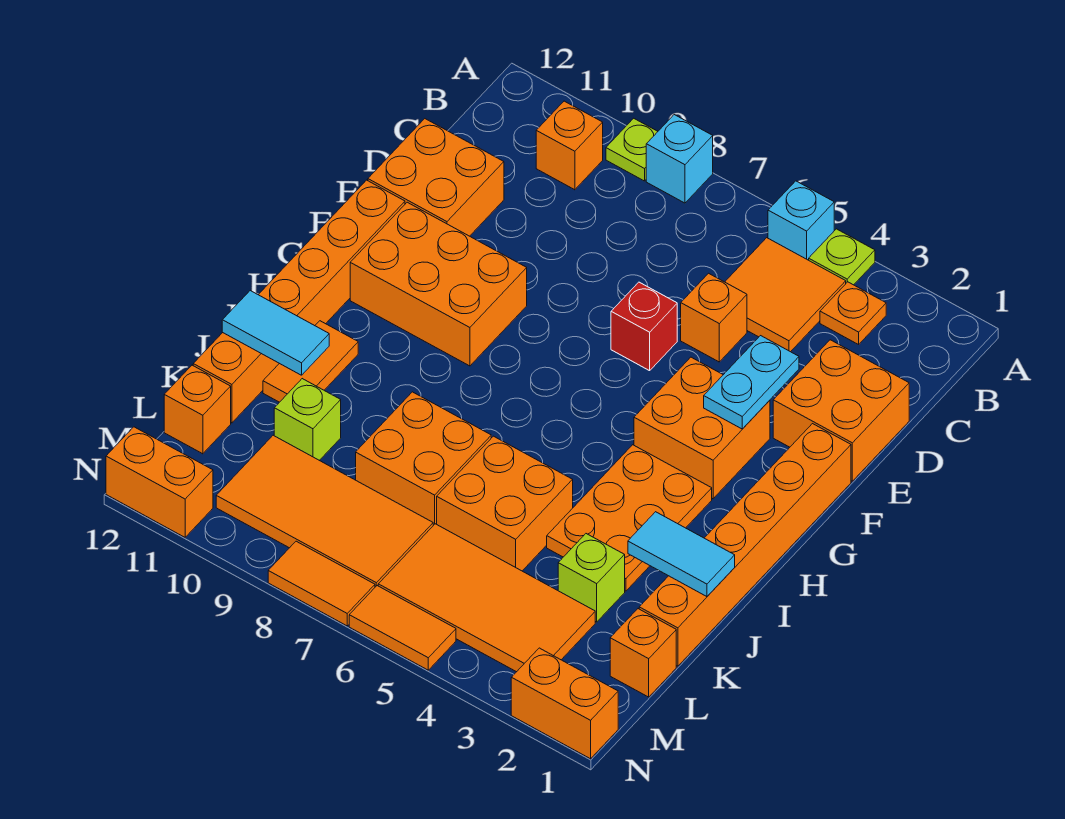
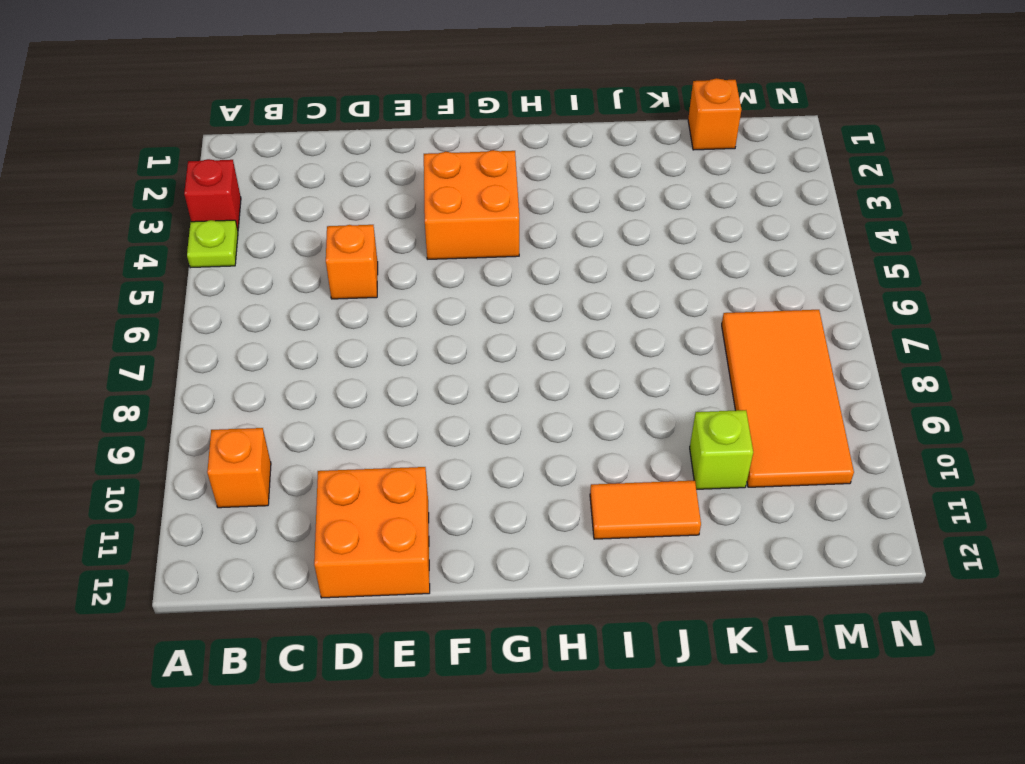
red 1x1 brick [184,159,241,230] -> red 1x1 brick moved to [611,282,677,371]
none -> cyan 1x1 brick [768,181,834,260]
none -> cyan 1x1 brick [646,115,713,203]
none -> lime 1x1 plate [606,118,658,181]
none -> orange 1x1 plate [820,282,886,345]

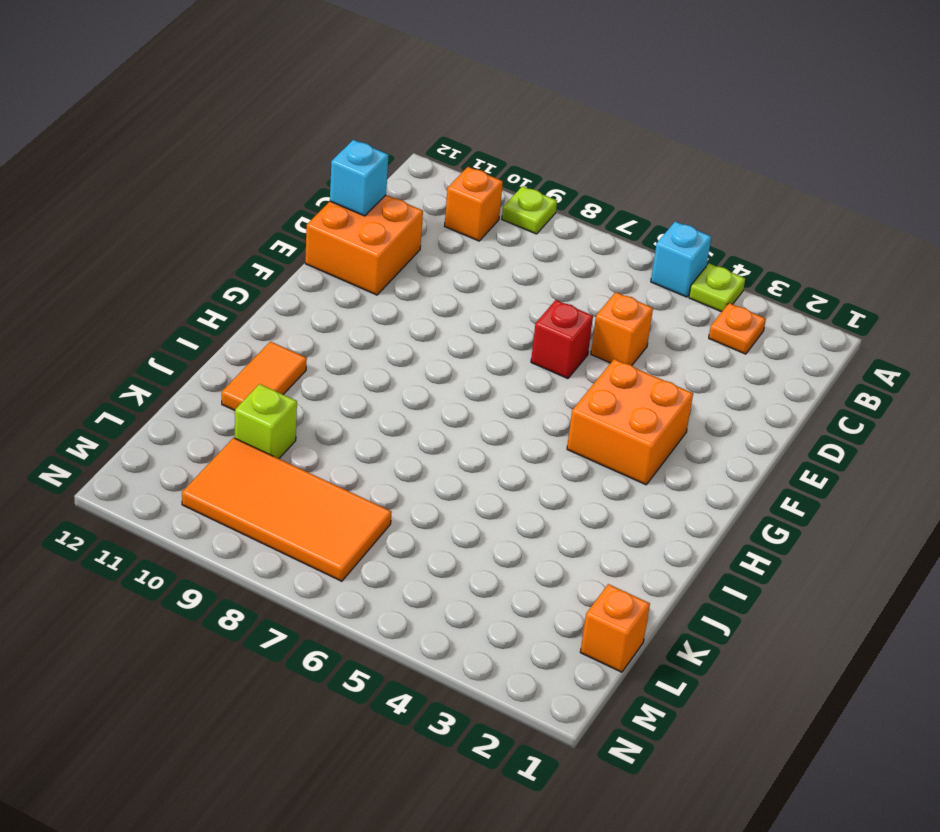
cyan 1x1 brick [330,140,389,216] -> cyan 1x1 brick moved to [646,115,713,203]
none -> orange 2x2 tile [725,238,846,352]
none -> orange 2x2 brick [773,340,909,481]
none -> orange 1x6 brick [639,424,851,666]
none -> orange 2x3 brick [350,202,527,366]

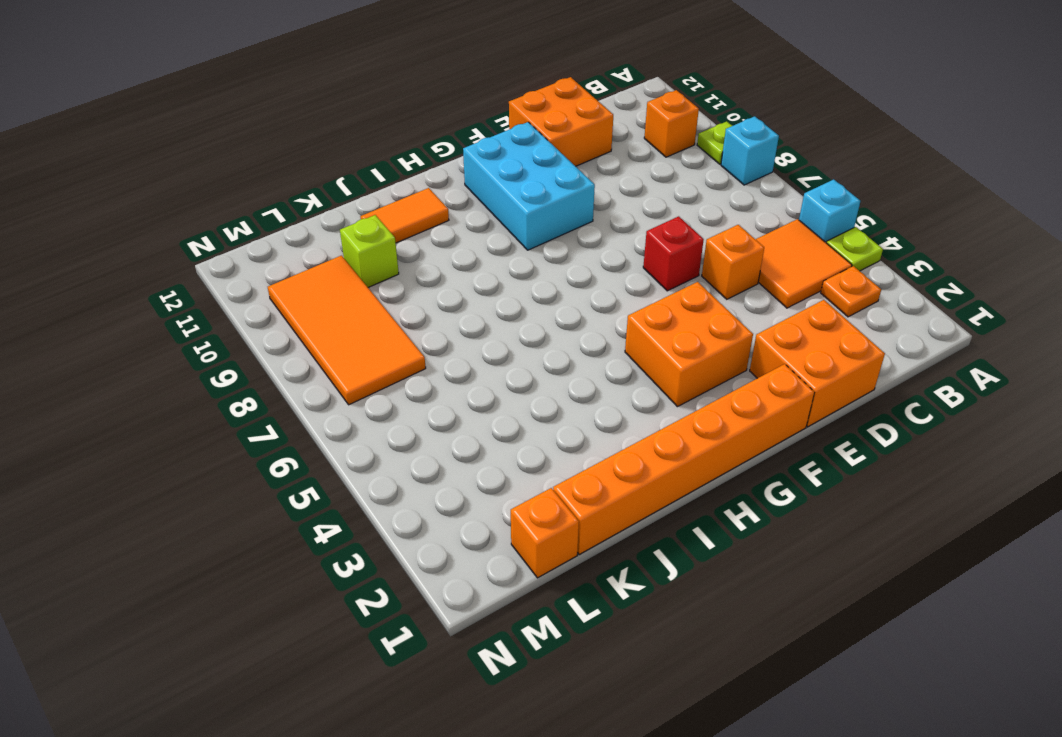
cyan 2x3 brick [463,122,595,250] -> orange 2x3 brick [350,202,527,366]
none -> orange 1x6 brick [193,180,405,423]
none -> orange 2x3 plate [547,445,712,591]
none -> orange 2x2 brick [437,436,573,571]
none -> orange 2x2 brick [356,392,491,525]

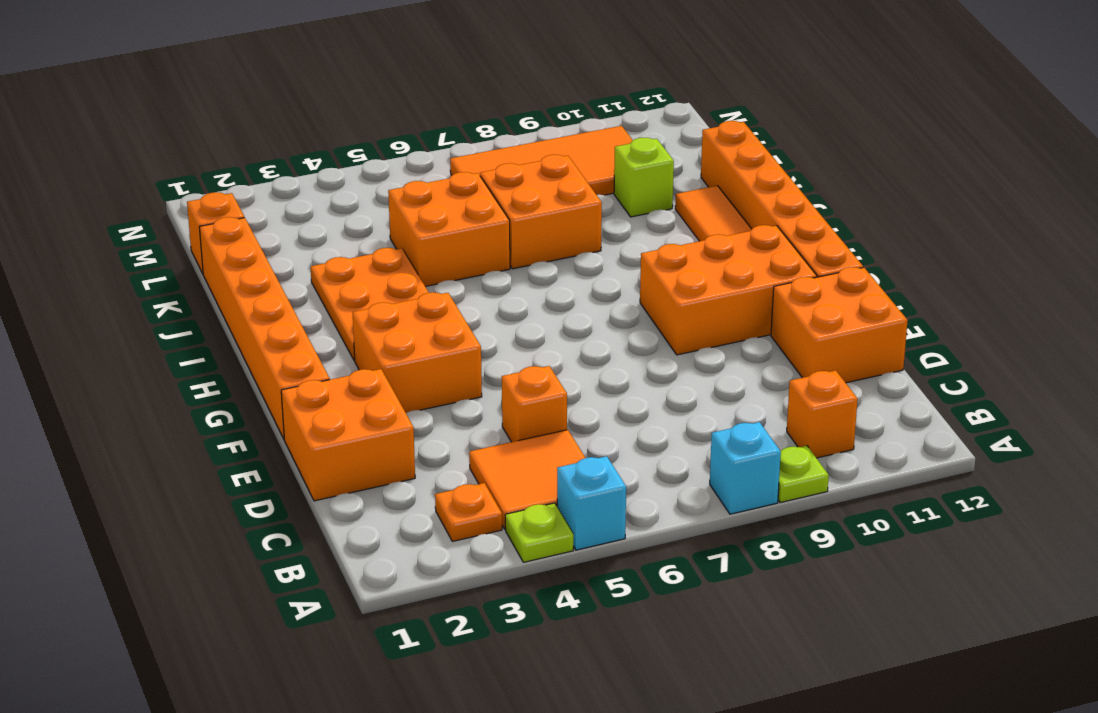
none -> red 1x1 brick [611,282,677,371]
none -> lime 1x1 brick [558,534,625,622]
none -> orange 2x4 tile [378,524,595,672]
none -> orange 1x1 brick [164,365,231,454]

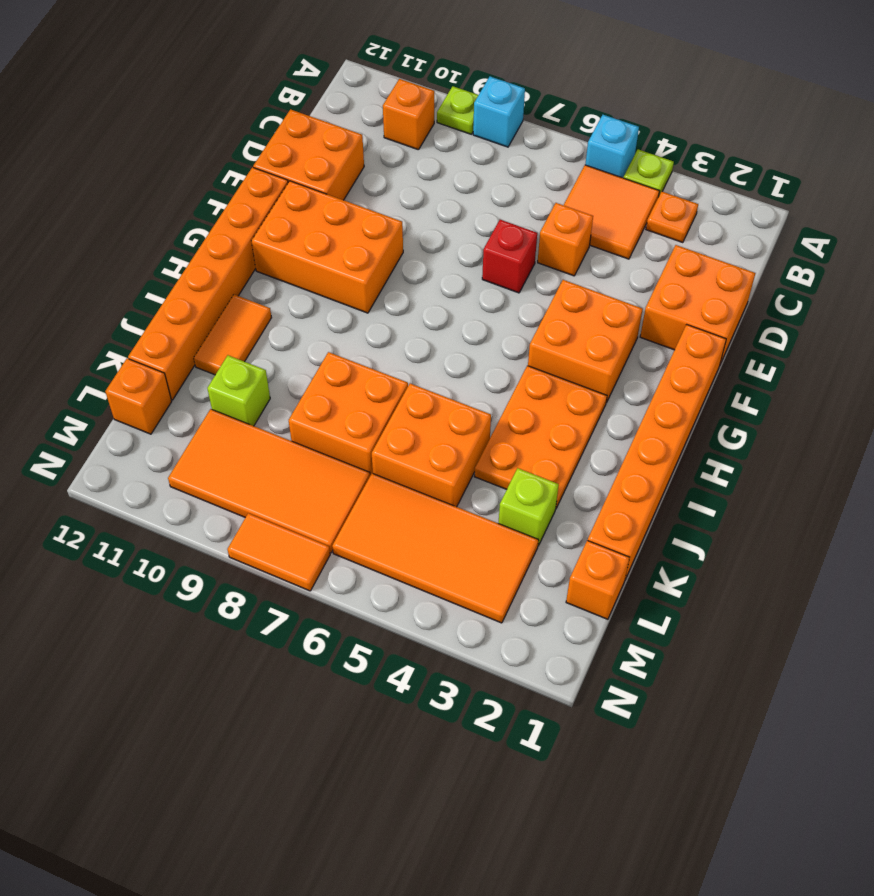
none -> orange 1x2 brick [511,648,618,759]
none -> orange 1x2 tile [349,586,456,670]
none -> orange 1x2 brick [106,427,213,537]
none -> cyan 1x2 plate [704,336,799,429]

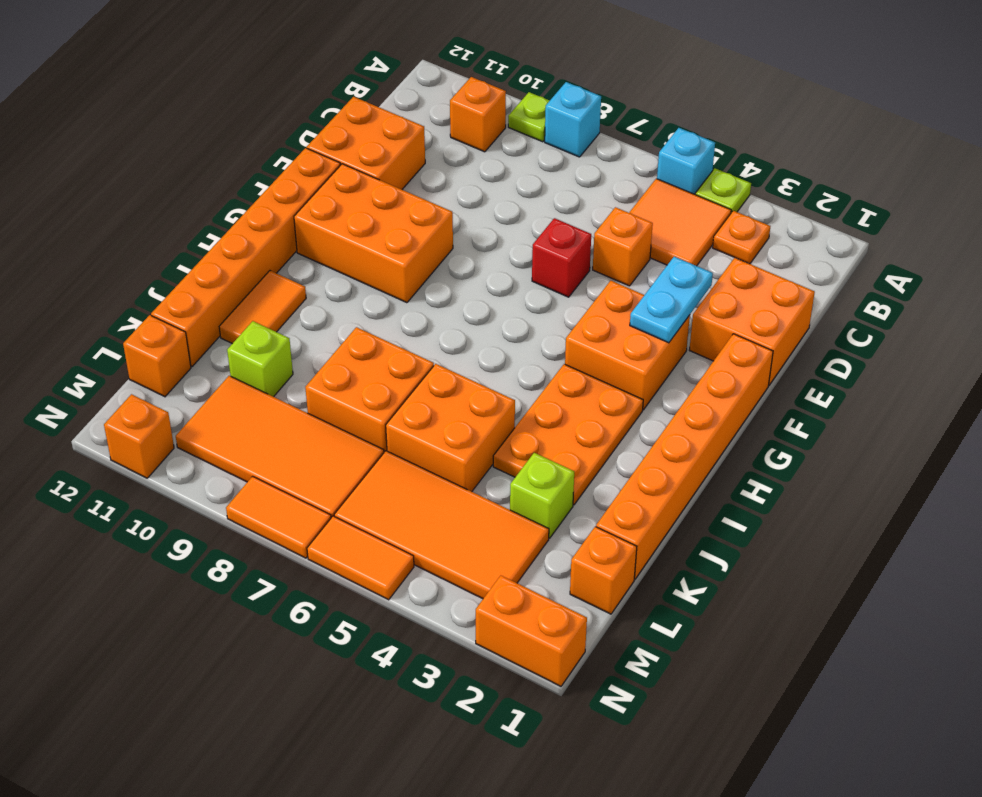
orange 1x1 brick [104,394,174,478] -> orange 1x2 brick [106,427,213,537]
none -> cyan 1x2 tile [628,512,735,597]
none -> cyan 1x2 tile [222,291,329,375]

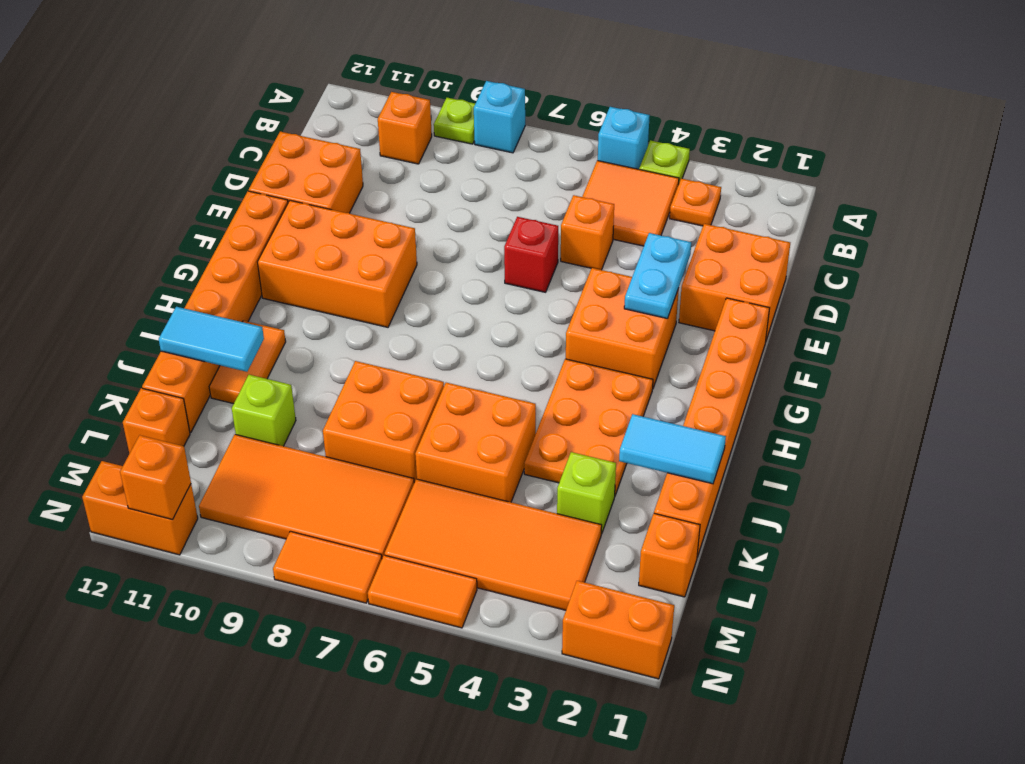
orange 1x1 brick [120,435,191,520] -> none

